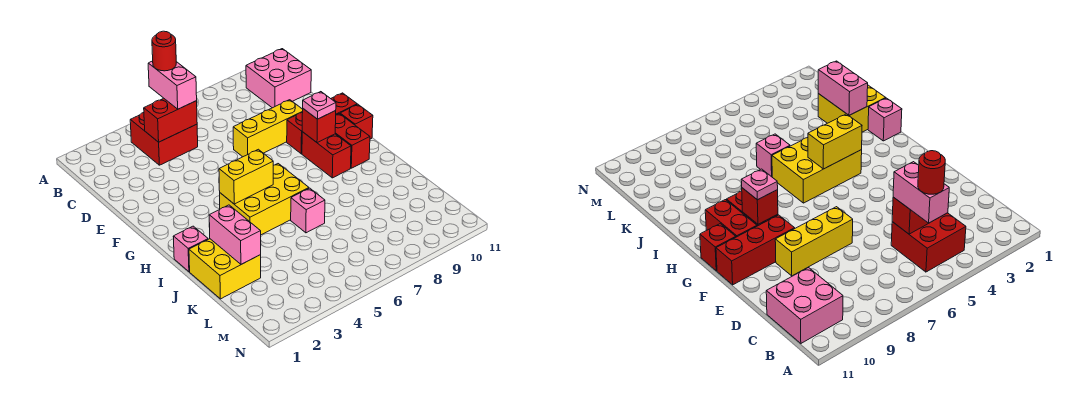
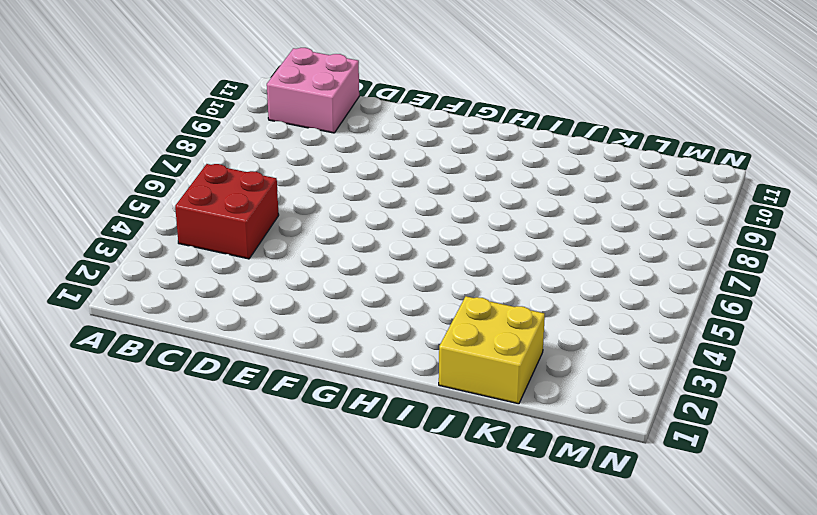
none -> yellow 1x3 brick [233,100,303,157]
none -> red 1x3 brick [287,93,357,154]
none -> red 1x2 brick [302,132,351,178]

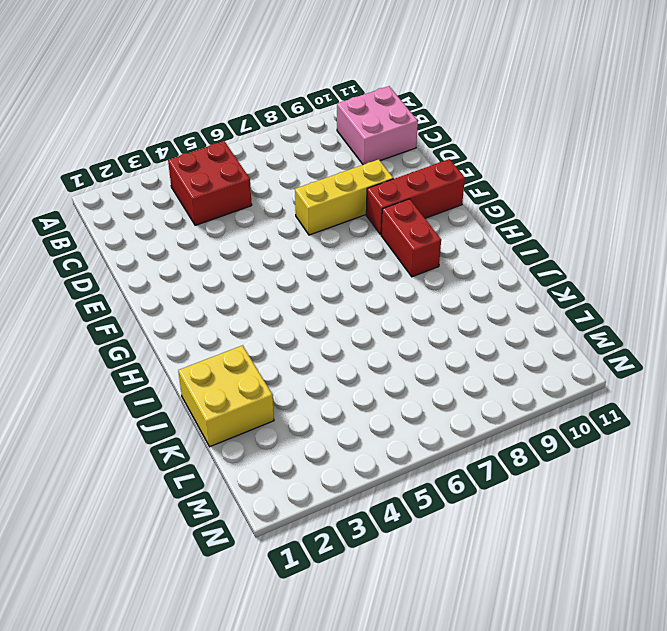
none -> red 1x2 brick [335,114,370,168]
none -> red 1x1 brick [340,104,373,139]
none -> yellow 2x3 brick [220,164,309,235]

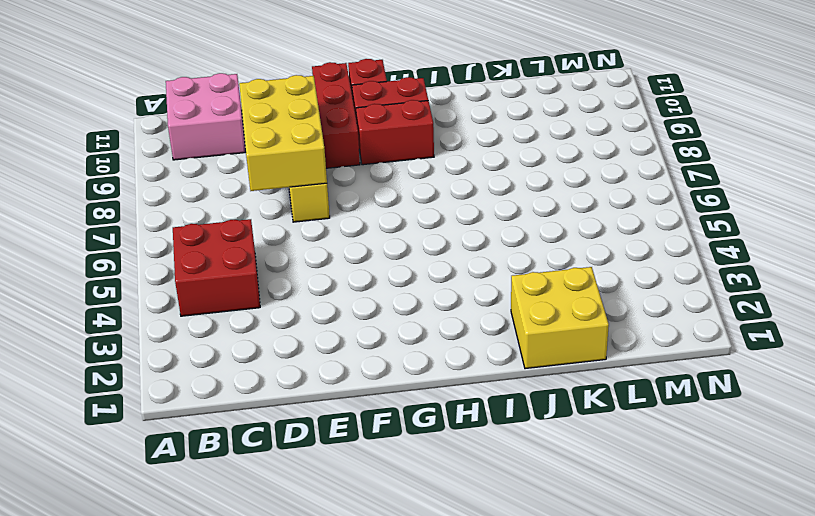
yellow 2x3 brick [239,75,327,191] -> yellow 2x3 brick moved to [220,164,309,235]
none -> pink 1x1 brick [173,226,208,272]
none -> pink 1x1 brick [291,188,325,233]
none -> red 1x2 brick [144,98,197,142]

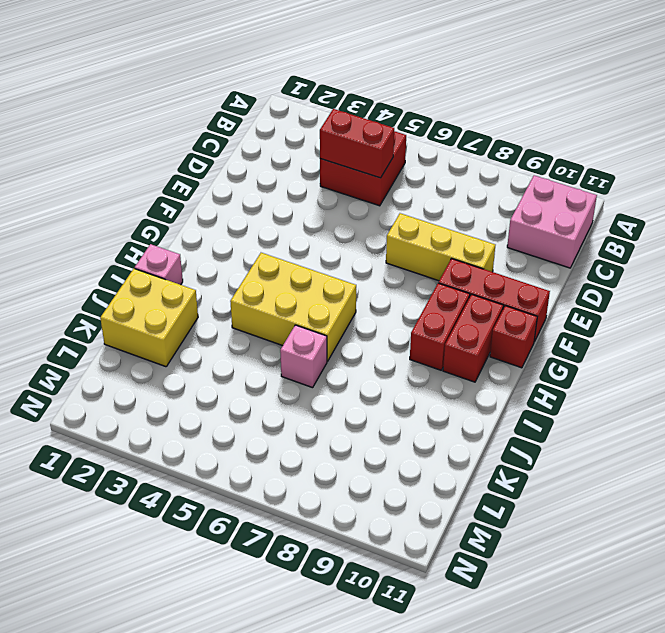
none -> red 1x1 brick [302,109,336,143]
none -> yellow 1x2 brick [219,149,273,204]
none -> pink 1x2 brick [209,205,261,264]

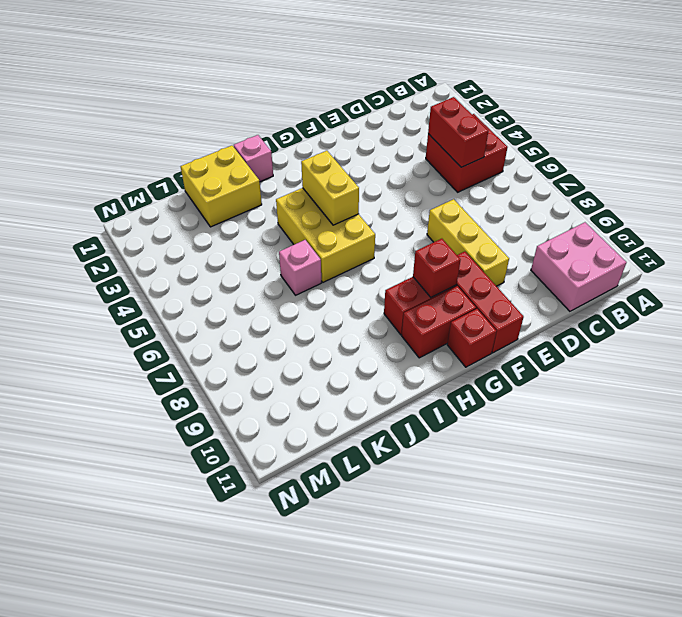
none -> pink 1x2 brick [209,205,261,264]
none -> pink 1x2 brick [148,61,197,109]
none -> pink 1x1 plate [303,92,336,119]

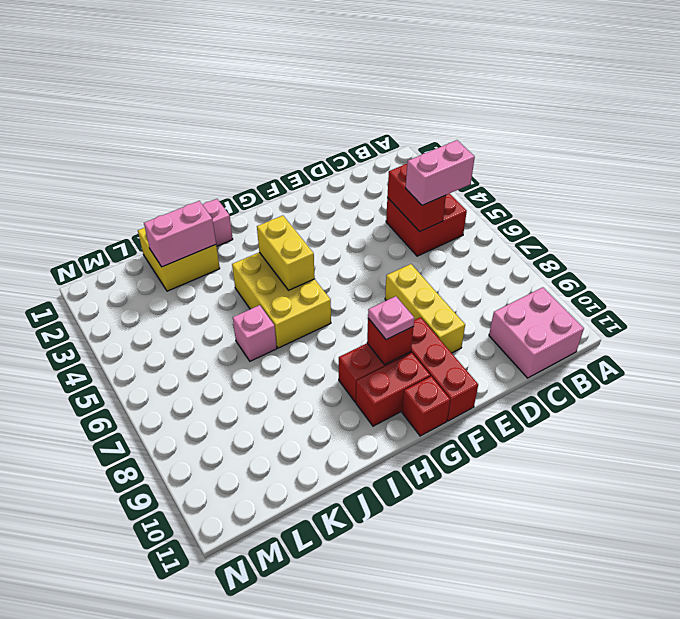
none -> red 1x1 round brick [152,31,176,71]

